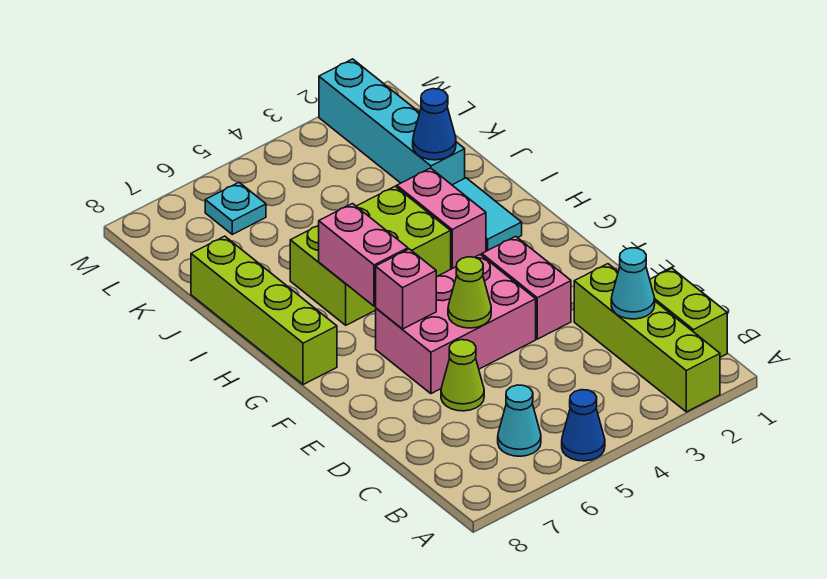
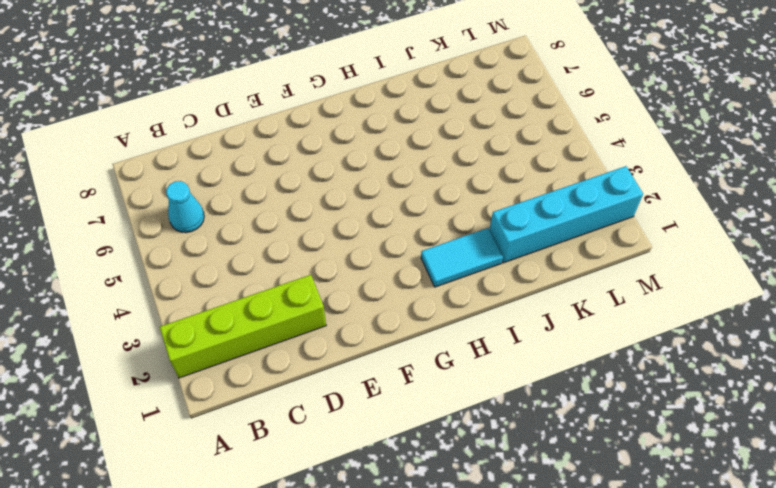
none -> blue 1x1 cone [562,390,605,461]
none -> lime 1x2 brick [650,268,727,357]
none -> lime 1x1 cone [441,340,484,411]

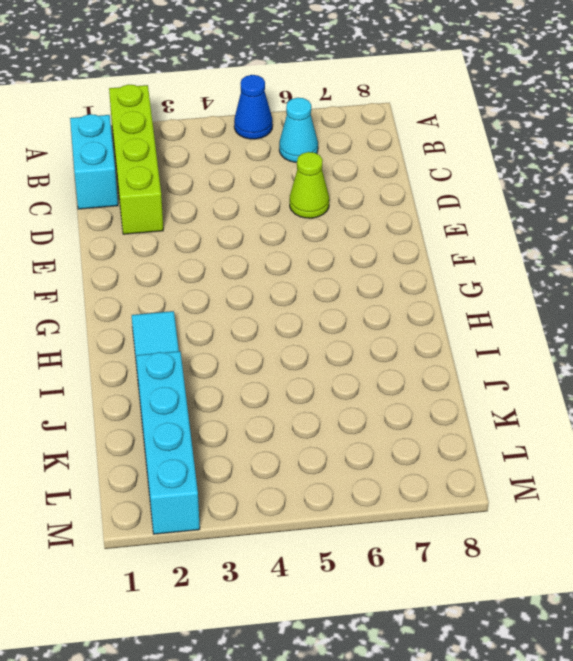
cyan 1x2 brick [70,114,118,209] -> lime 1x2 brick [650,268,727,357]
none -> pink 1x2 brick [482,236,571,339]
none -> pink 2x3 brick [376,255,536,394]
none -> lime 1x4 brick [191,236,337,385]

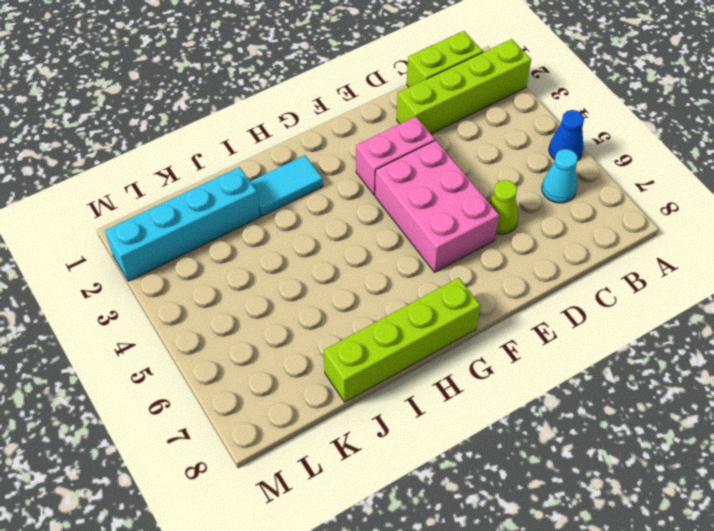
none -> pink 1x2 brick [397,168,486,269]
none -> lime 2x3 brick [290,186,451,325]
none -> cyan 1x1 plate [205,182,266,234]

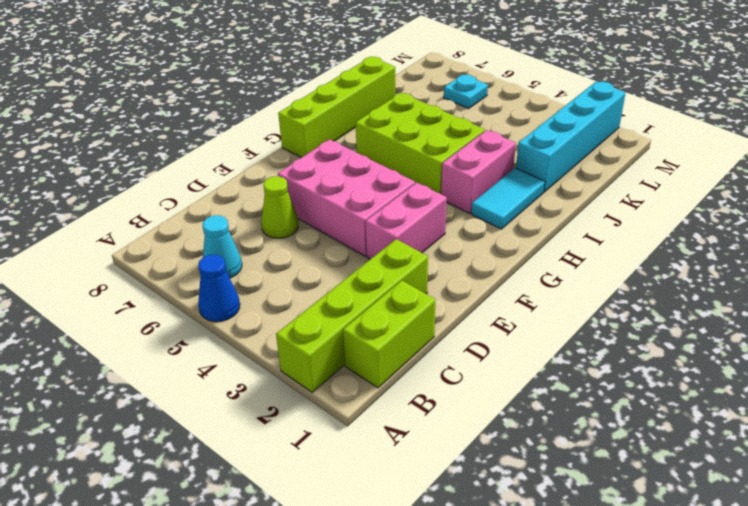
none -> cyan 1x1 cone [611,248,655,319]
none -> lime 1x1 cone [448,257,491,328]
none -> pink 1x1 brick [376,249,436,329]

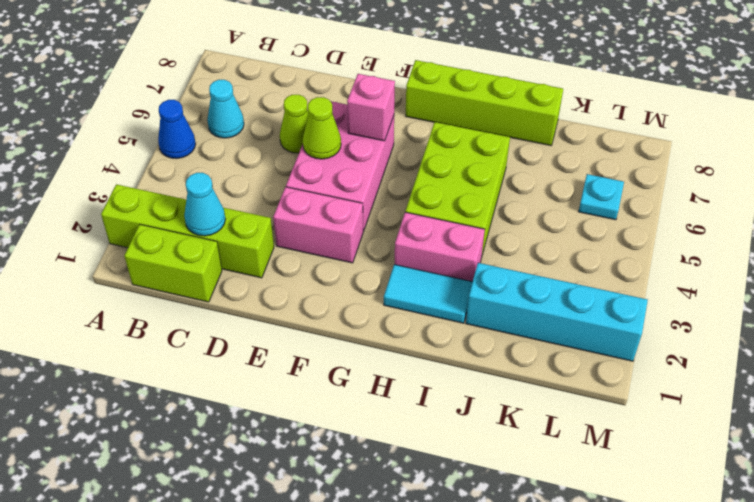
none -> pink 1x2 brick [319,204,408,306]
none -> blue 1x1 cone [413,89,456,160]

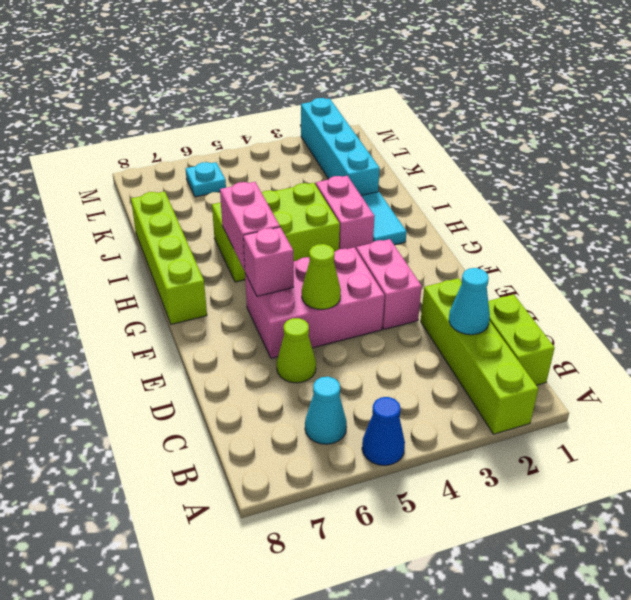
none -> blue 1x1 cone [413,89,456,160]

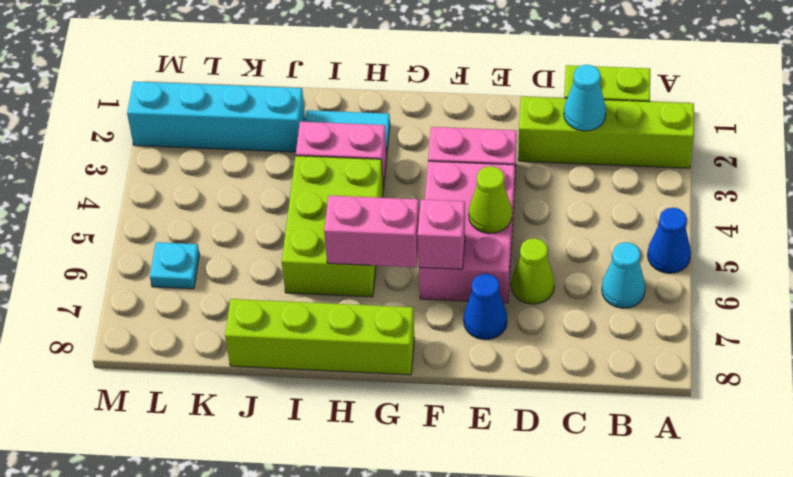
blue 1x1 cone [464,274,507,340] -> blue 1x1 cone moved to [413,89,456,160]

